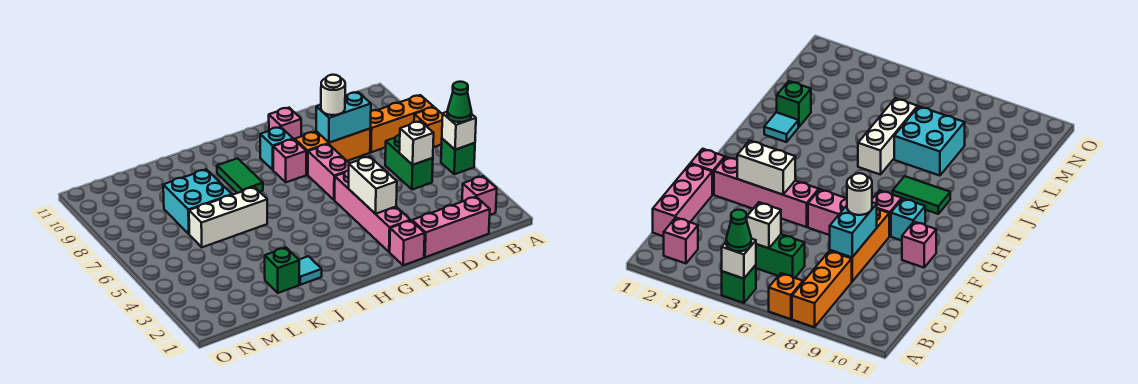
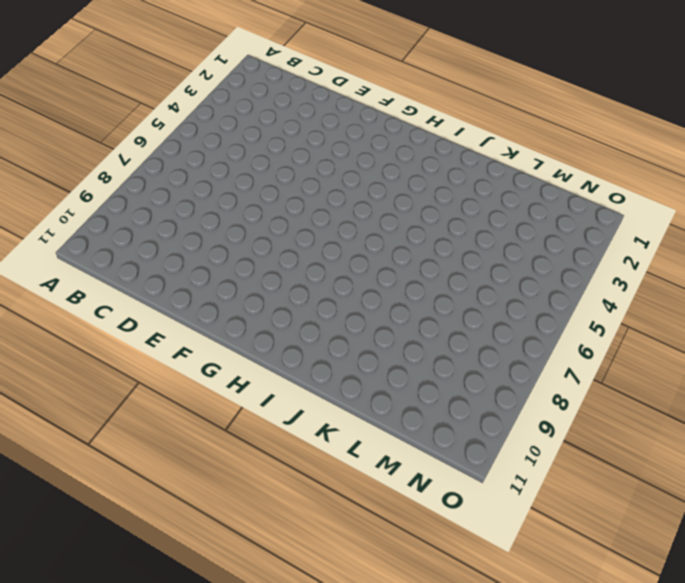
none -> green 1x1 brick [441,139,475,174]
none -> orange 1x1 brick [414,107,443,147]
none -> orange 1x3 brick [370,95,433,152]

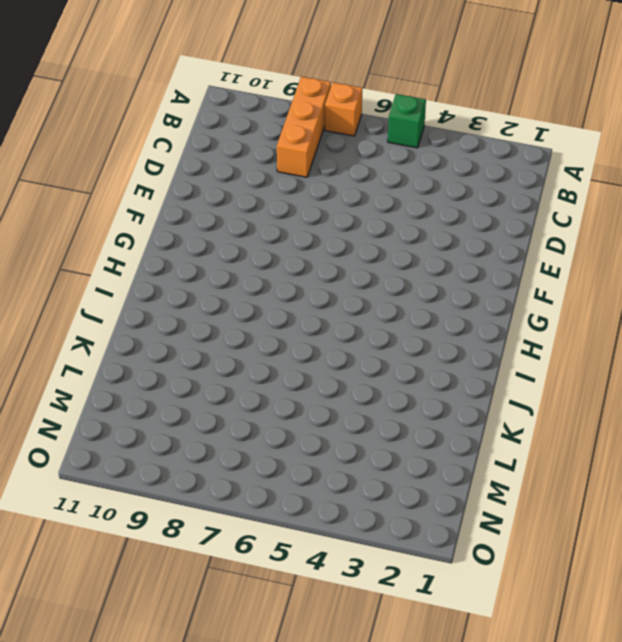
none -> pink 1x1 brick [462,176,497,215]
none -> pink 1x3 brick [412,197,490,257]
none -> green 1x2 brick [385,135,433,190]

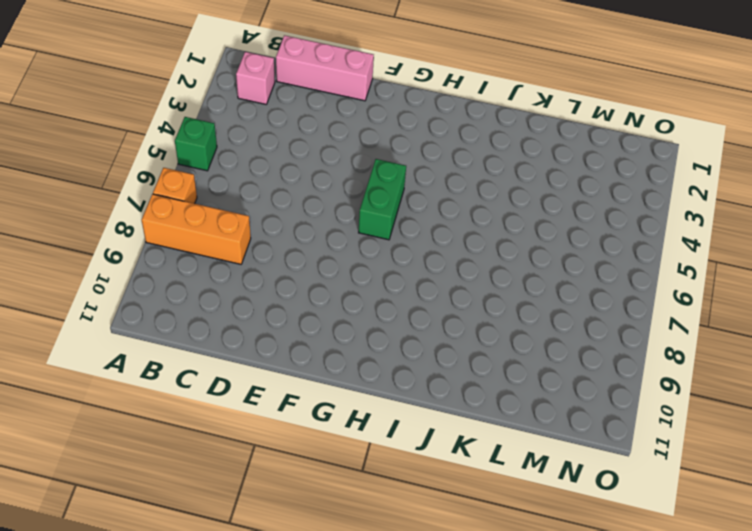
green 1x2 brick [359,159,406,240] -> green 1x2 brick moved to [385,135,433,190]
none -> orange 1x3 brick [295,128,371,175]
none -> pink 1x1 brick [390,220,425,265]
none -> pink 1x4 brick [335,170,410,252]

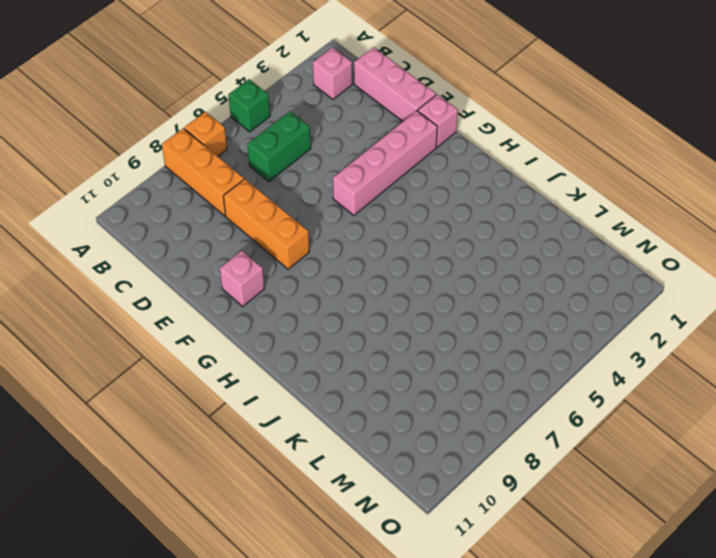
none -> pink 1x2 brick [308,144,349,200]
none -> pink 1x1 brick [273,139,306,182]
none -> cyan 1x1 brick [260,127,293,170]

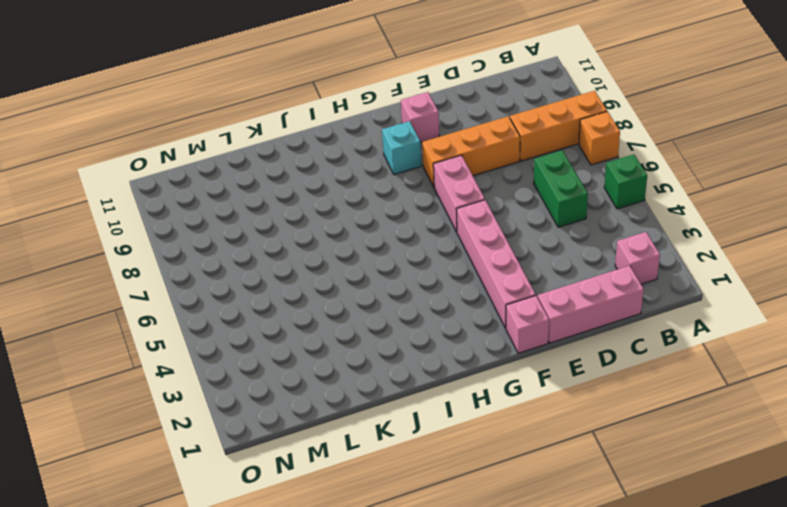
none -> pink 1x1 brick [273,139,306,182]
none -> green 1x2 tile [217,158,263,193]
none -> cyan 1x1 tile [299,256,322,285]

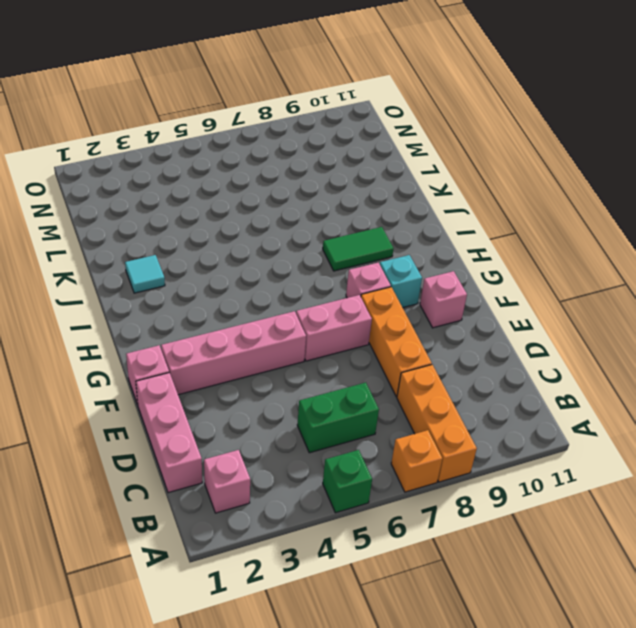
none -> white 1x3 brick [189,187,267,247]
none -> green 1x1 brick [265,248,299,293]
none -> cyan 2x2 brick [163,169,232,234]

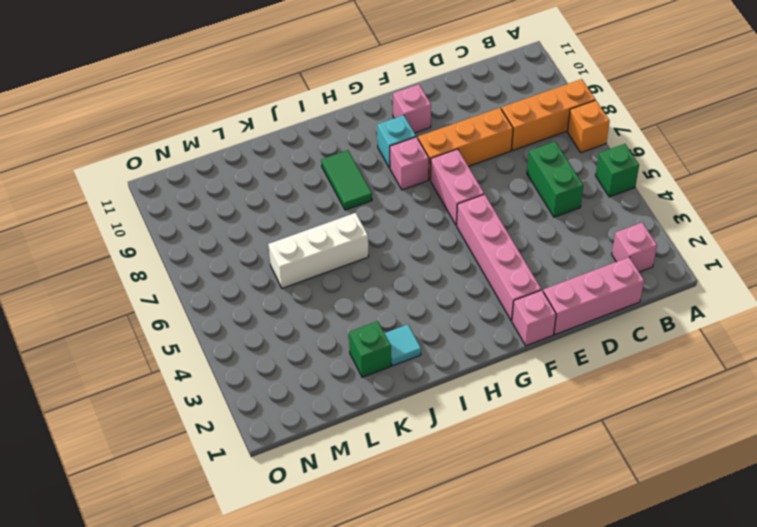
none -> cyan 2x2 brick [163,169,232,234]
none -> white 1x1 brick [442,112,476,150]
none -> white 1x1 brick [399,121,434,165]

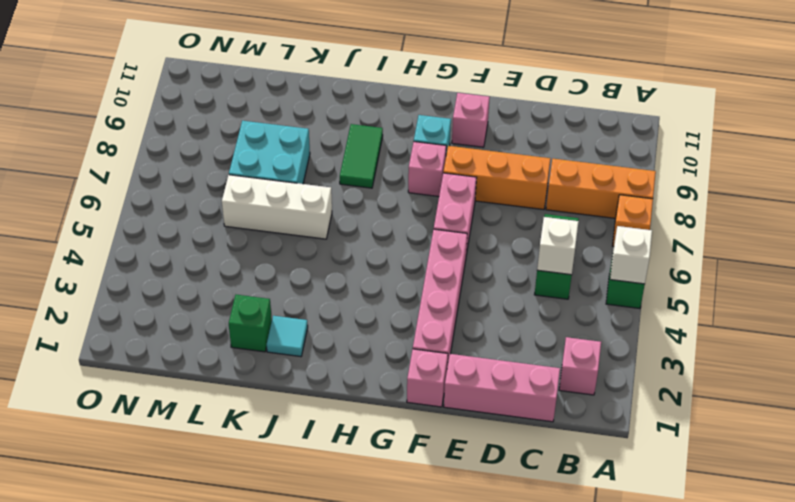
none -> cyan 1x2 brick [316,92,371,143]
none -> white 1x2 brick [349,157,397,214]
none -> green 1x1 cone [447,82,472,122]

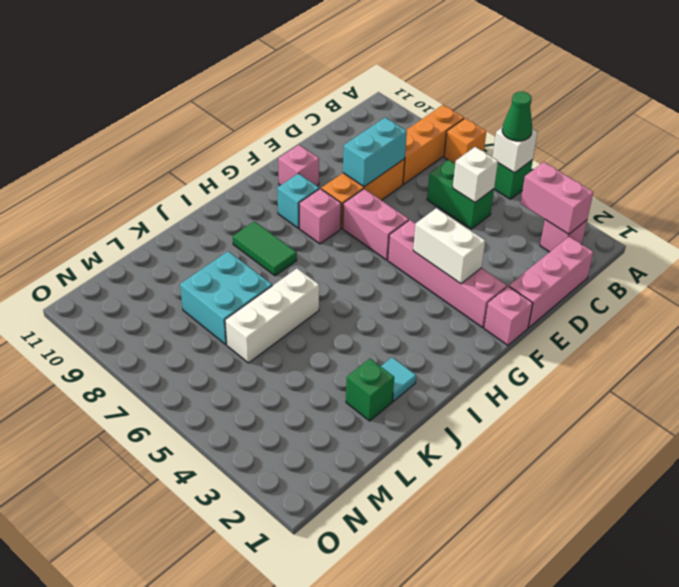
pink 1x2 brick [520,162,593,234] -> none
none -> white 1x1 round brick [321,75,345,115]

